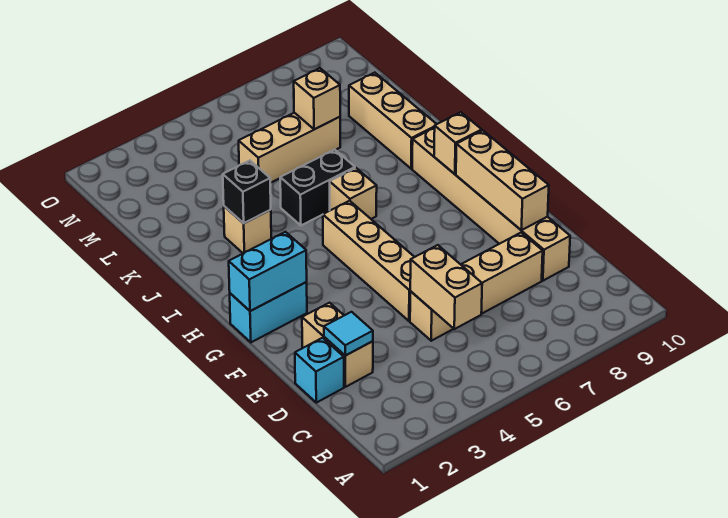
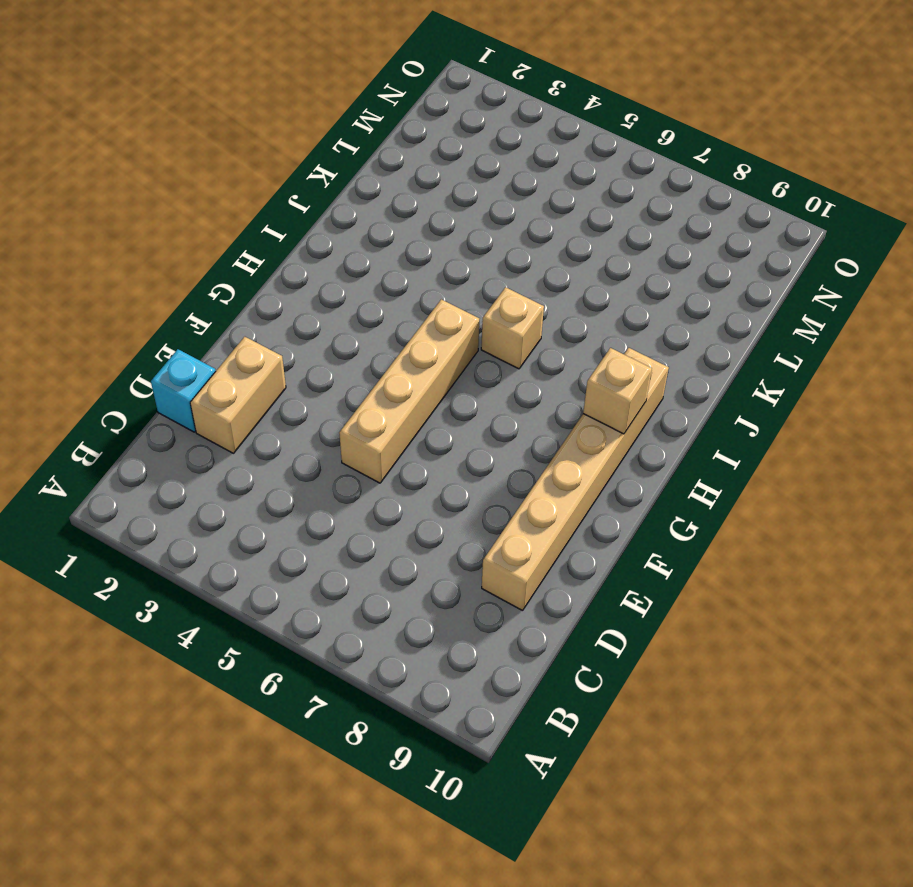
none -> tan 1x4 brick [410,233,543,341]
none -> cyan 1x2 brick [230,282,307,342]
none -> tan 1x1 brick [224,206,271,253]

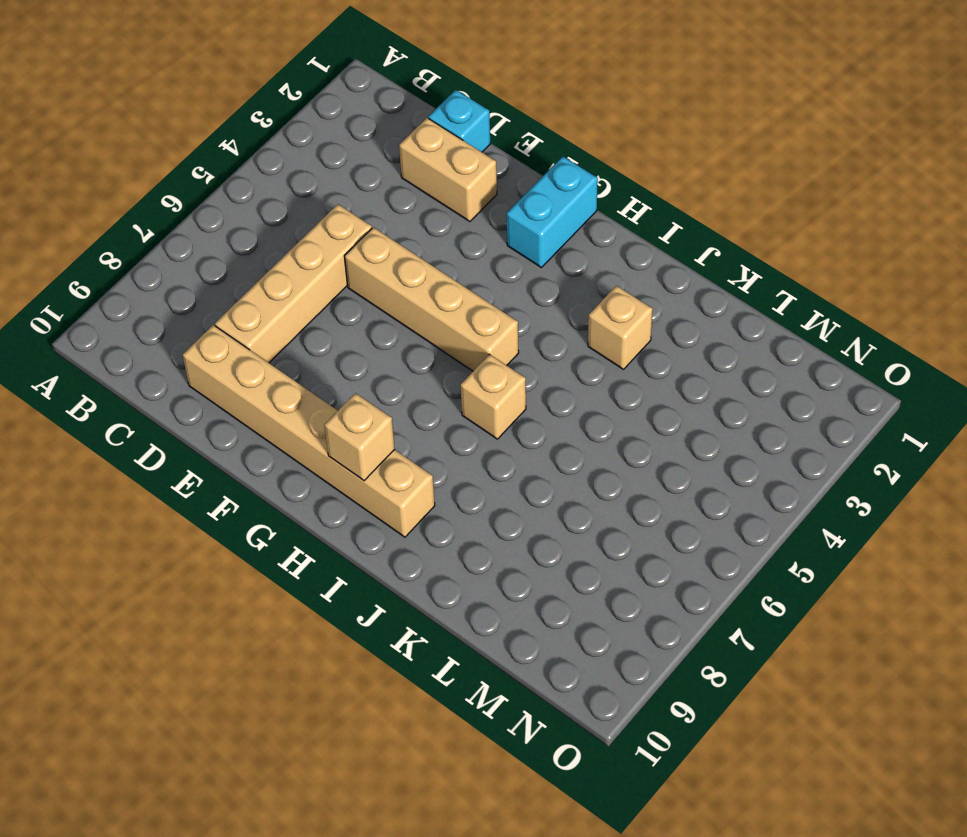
none -> black 1x2 brick [280,150,355,225]
none -> tan 1x3 brick [349,73,436,169]
none -> tan 1x3 brick [239,113,340,183]

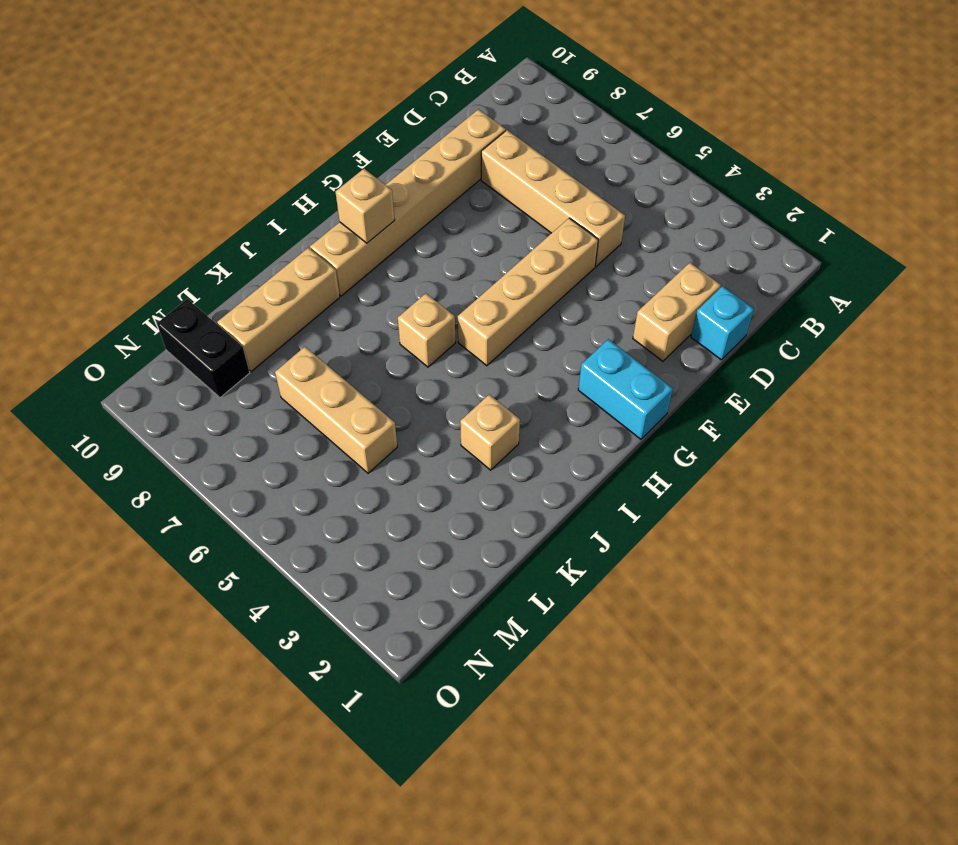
black 1x2 brick [157,299,250,398] -> black 1x2 brick moved to [280,150,355,225]
none -> tan 1x2 brick [410,245,482,329]
none -> cyan 1x1 tile [324,312,373,356]
none -> tan 1x3 brick [456,130,549,230]

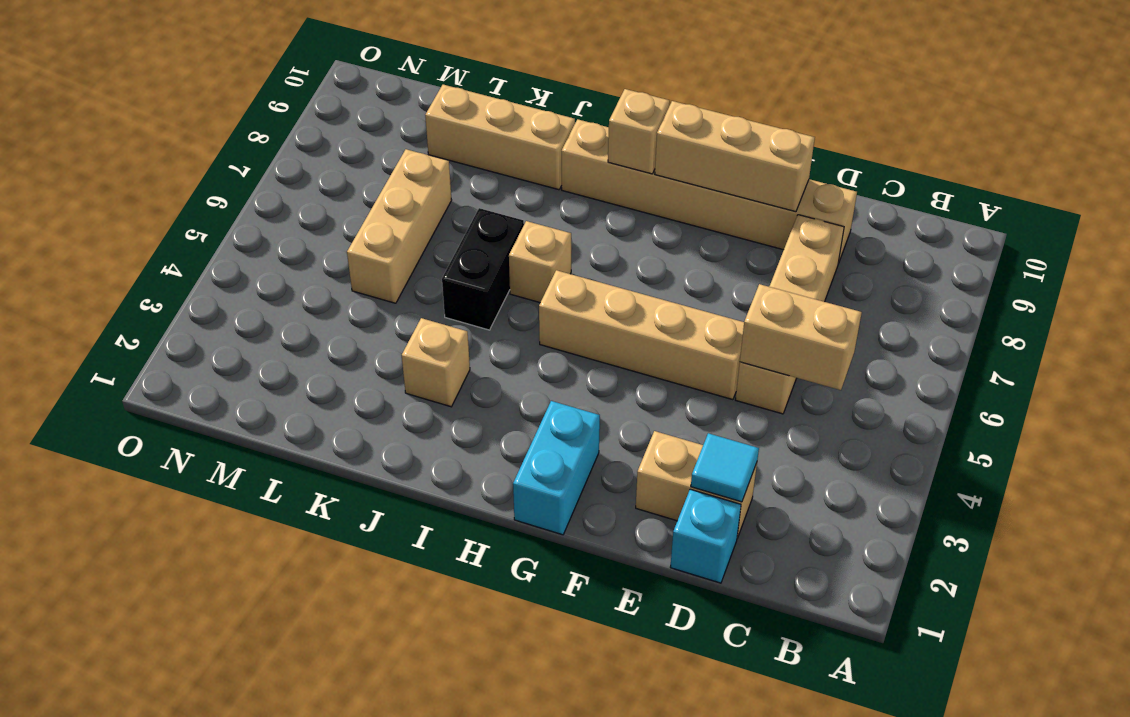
none -> cyan 1x2 brick [229,232,307,311]
none -> black 1x1 brick [223,161,271,223]
none -> tan 1x1 brick [294,68,340,129]

